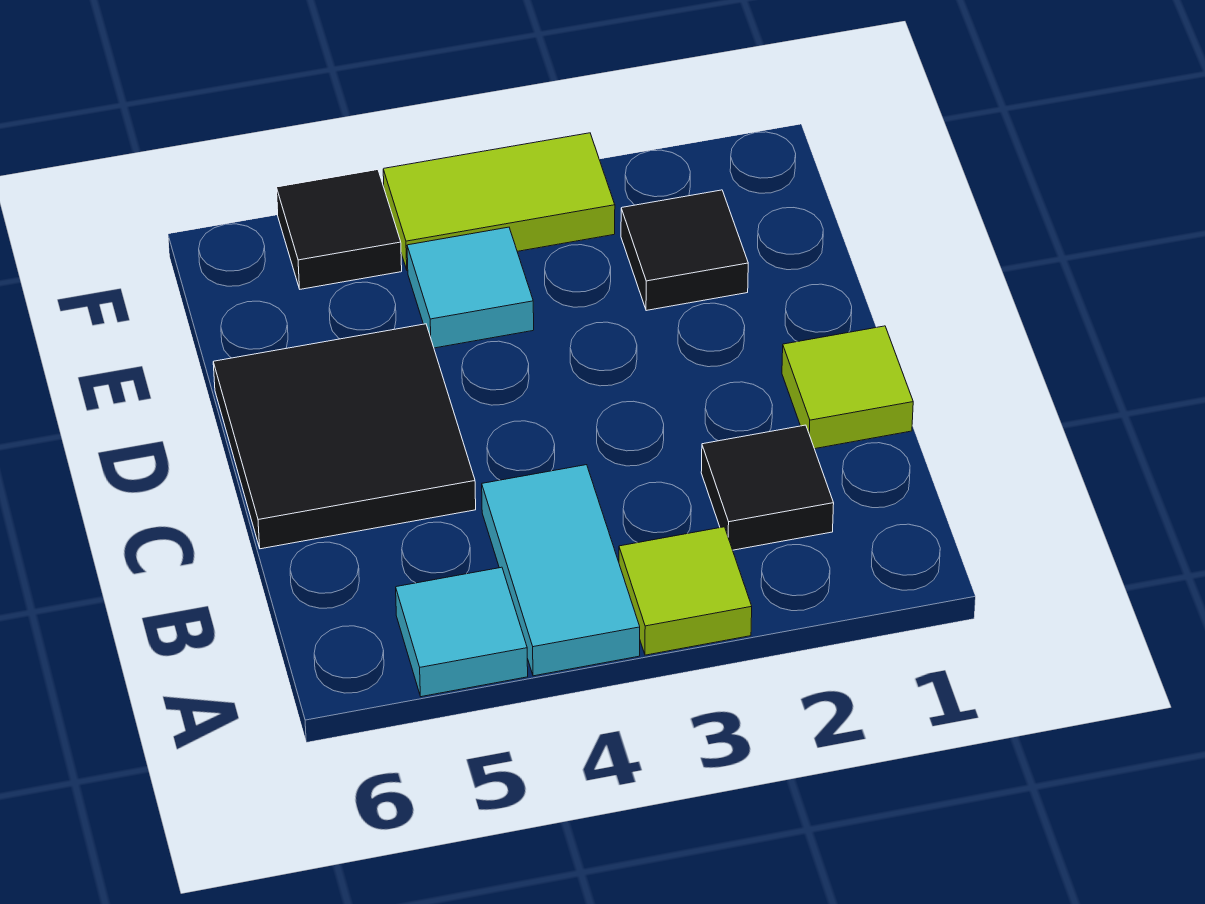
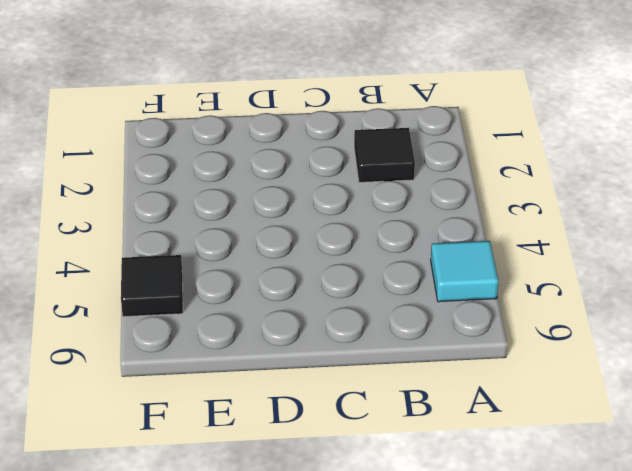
none -> lime 1x1 tile [619,527,752,655]
none -> cyan 1x2 tile [482,465,640,676]

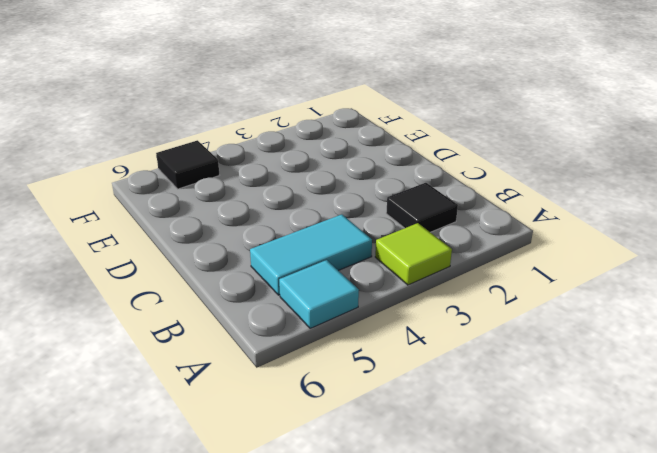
cyan 1x2 tile [250,214,372,295] -> cyan 1x2 tile turned to [482,465,640,676]
none -> lime 1x1 tile [782,326,913,449]
none -> black 2x2 tile [213,324,476,549]

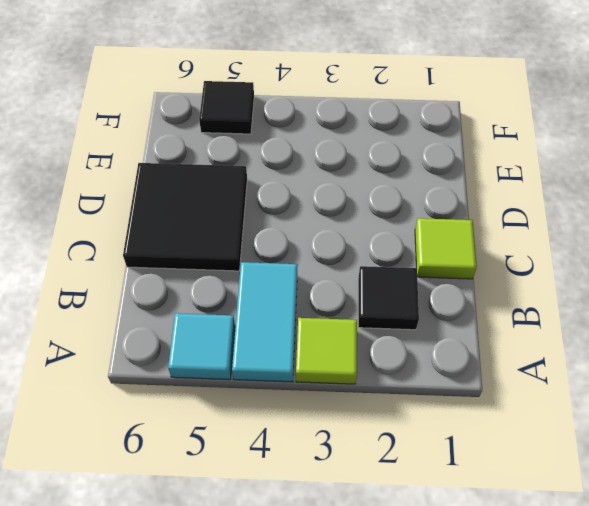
none -> black 1x1 tile [621,190,748,311]
none -> cyan 1x1 tile [407,227,534,348]

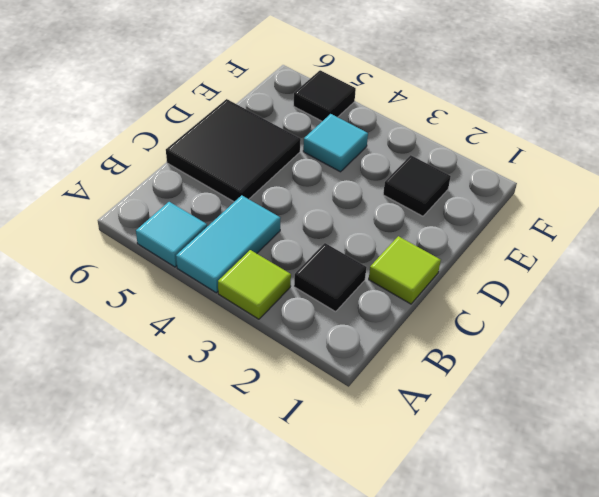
none -> lime 1x2 tile [383,133,615,271]

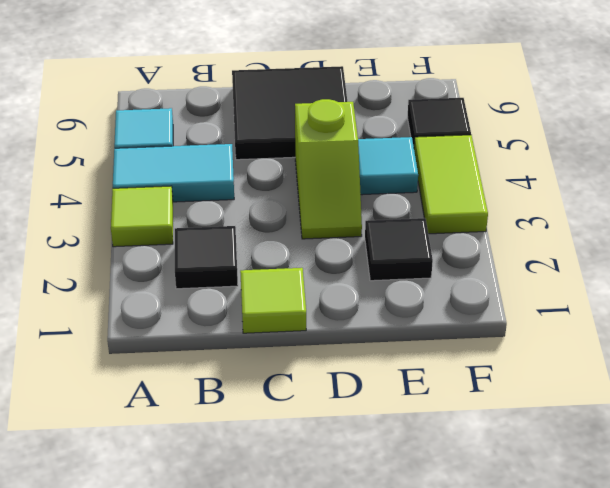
lime 1x2 slope [295,99,362,239] -> none

